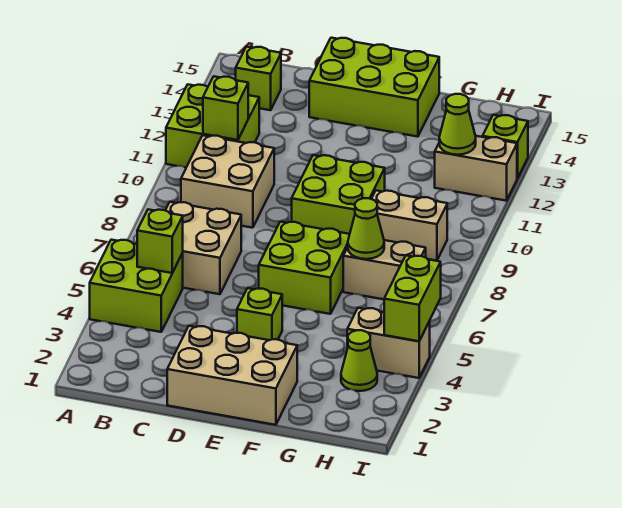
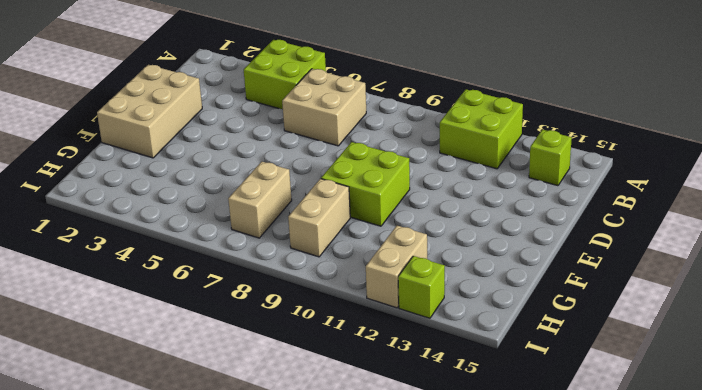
none -> tan 2x2 brick [181,135,274,228]
none -> lime 2x3 brick [309,38,439,137]
none -> lime 1x1 brick [237,288,282,340]

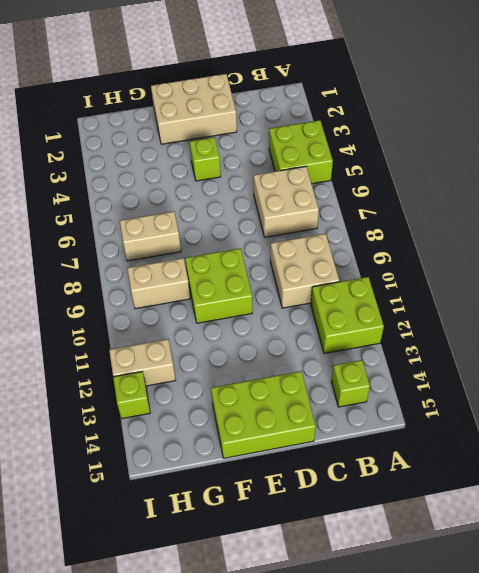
none -> lime 2x2 brick [259,222,350,314]
none -> lime 1x1 cone [341,330,377,391]
none -> tan 1x2 brick [347,308,430,378]

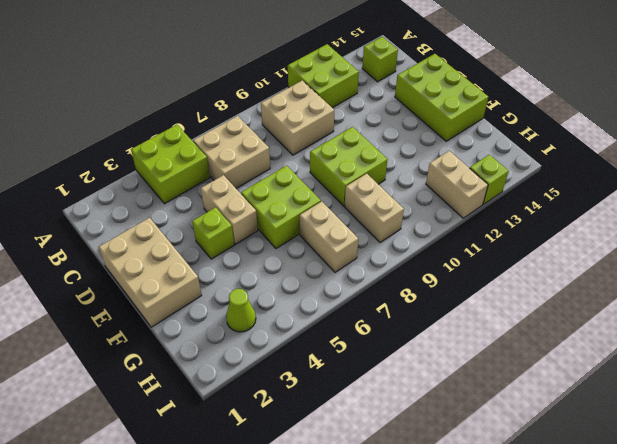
tan 1x2 brick [201,175,258,244] -> tan 1x2 brick moved to [347,308,430,378]
none -> lime 1x1 brick [137,209,183,273]
none -> lime 1x1 brick [203,76,248,140]
none -> lime 1x1 cone [348,198,384,259]

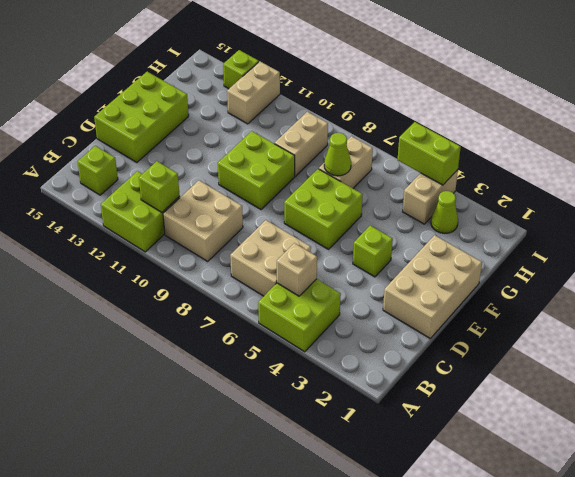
tan 1x1 brick [277,243,317,296] -> lime 1x1 brick [137,209,183,273]
none -> lime 1x1 cone [439,94,476,155]

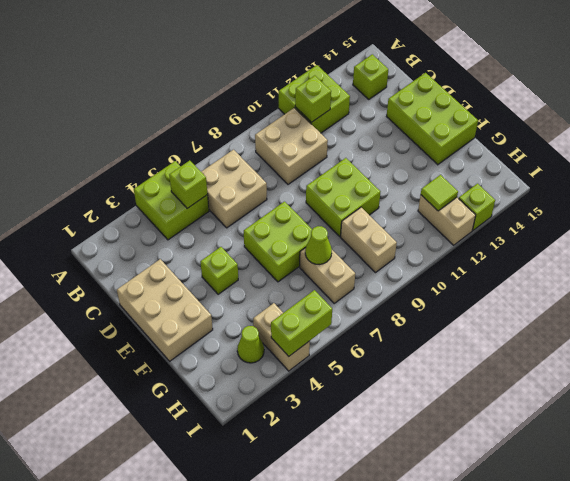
lime 1x1 tile [421,175,458,211] -> lime 1x1 cone [439,94,476,155]

